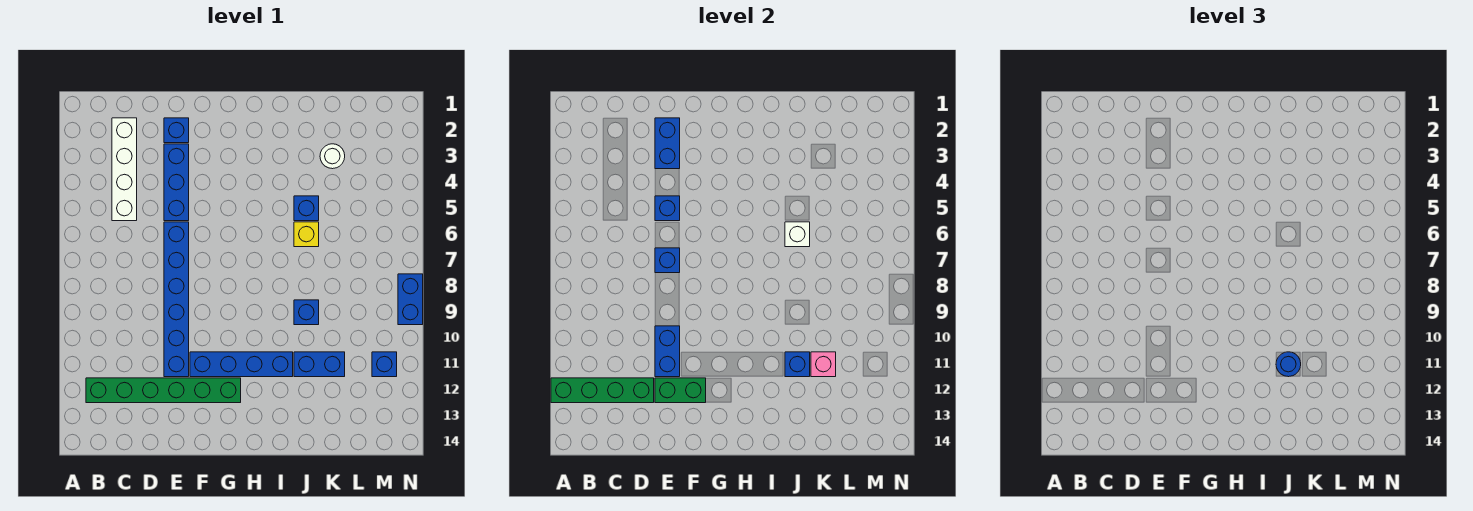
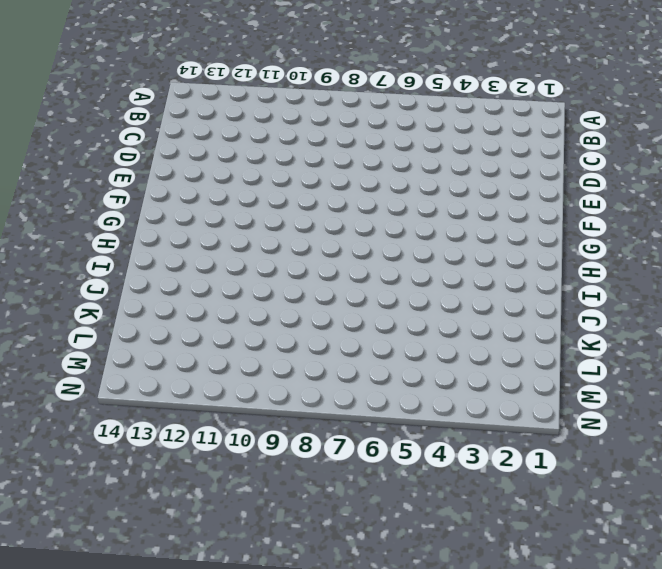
none -> green 1x6 brick [86,378,241,403]
none -> white 1x4 brick [112,118,137,221]
none -> blue 1x1 brick [164,118,189,143]

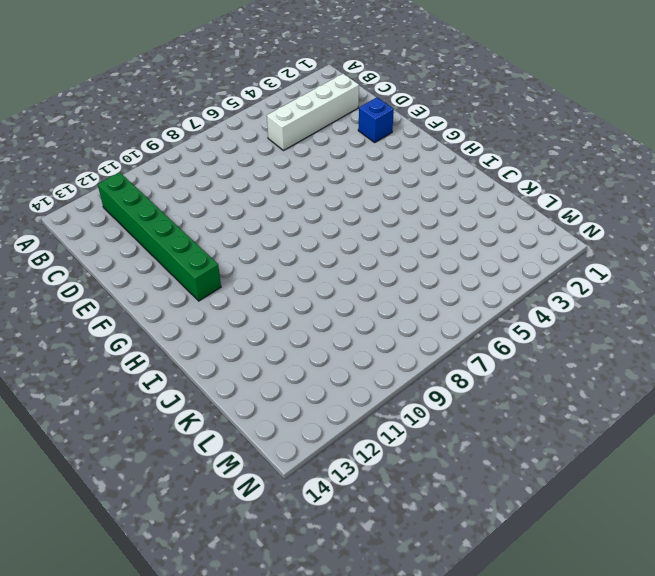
none -> blue 1x3 brick [164,144,189,221]
none -> blue 1x6 brick [164,222,189,377]
none -> blue 1x4 brick [190,352,293,377]

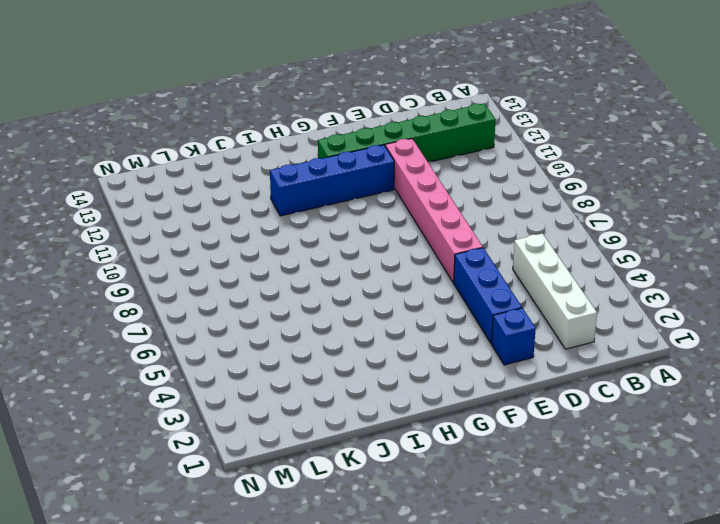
pink 1x6 brick [385,139,483,283] -> blue 1x6 brick [164,222,189,377]
none -> blue 1x1 brick [294,196,319,221]
none -> yellow 1x1 brick [294,222,319,247]
none -> blue 1x1 brick [294,300,319,325]

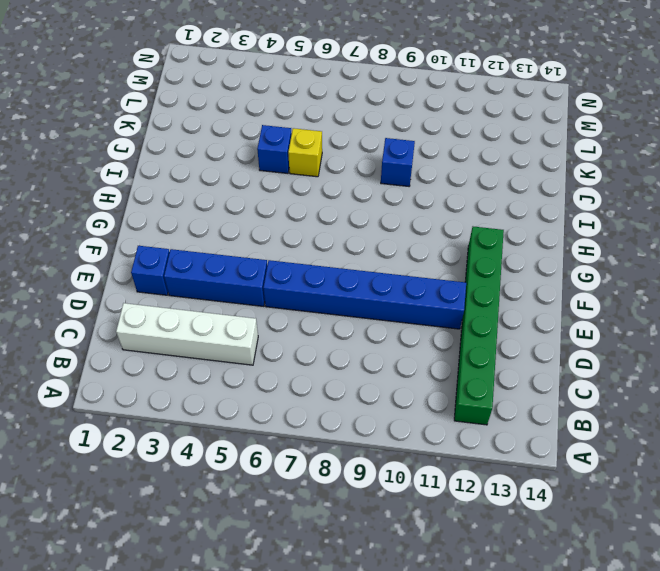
none -> blue 1x4 brick [190,352,293,377]
none -> blue 1x2 brick [294,352,345,377]
none -> white 1x1 round brick [320,144,345,169]

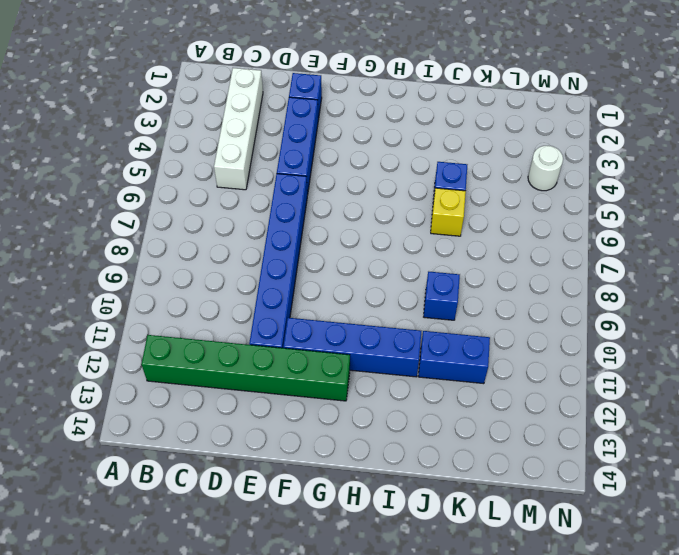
white 1x1 round brick [528,145,563,191] -> white 1x1 round brick moved to [320,144,345,169]
none -> blue 1x1 brick [372,352,397,377]
none -> blue 1x2 brick [398,274,423,325]
none -> green 1x4 brick [551,378,654,403]

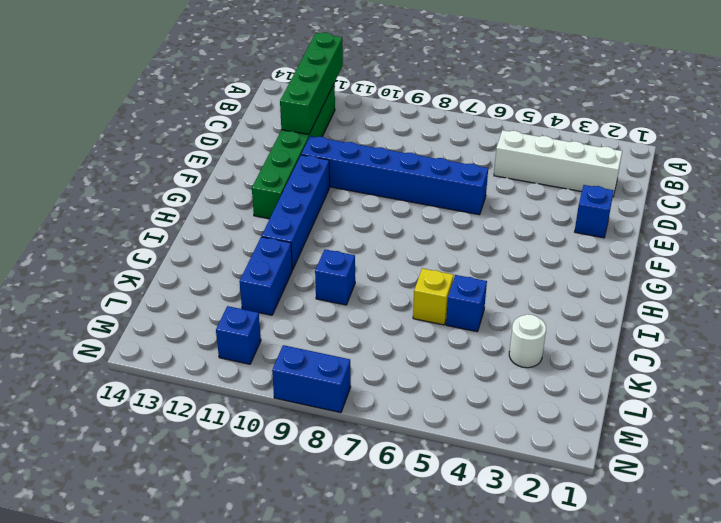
none -> blue 1x3 brick [164,144,189,221]
none -> blue 1x2 brick [655,118,680,169]
none -> blue 1x1 brick [655,196,680,221]

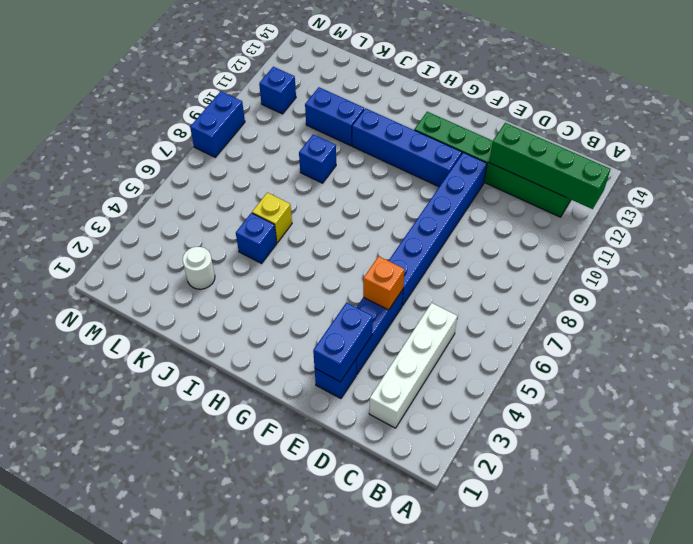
orange 1x1 brick [363,256,404,310] -> blue 1x1 brick [655,196,680,221]
none -> blue 1x1 brick [655,248,680,273]
none -> blue 1x2 brick [655,326,680,377]
none -> green 1x2 brick [655,378,706,403]

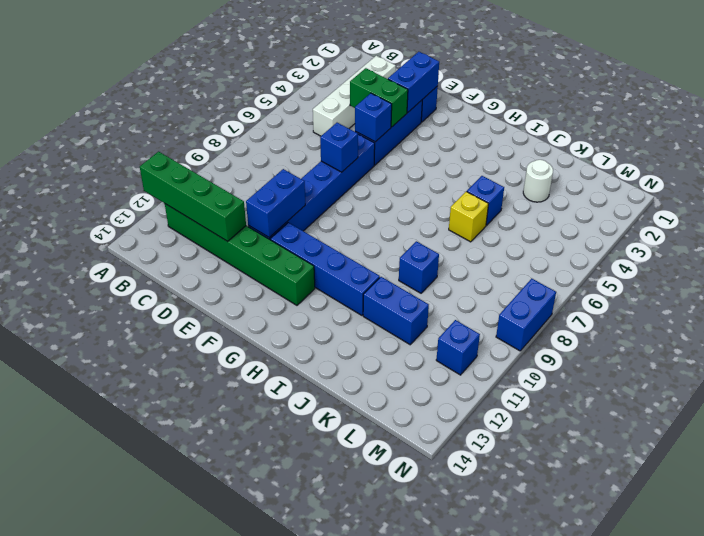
green 1x2 brick [350,68,408,127] -> green 1x2 brick moved to [655,378,706,403]
none -> white 1x1 brick [785,222,810,247]
none -> blue 1x1 brick [785,352,810,377]
none -> pink 1x1 brick [811,352,836,377]

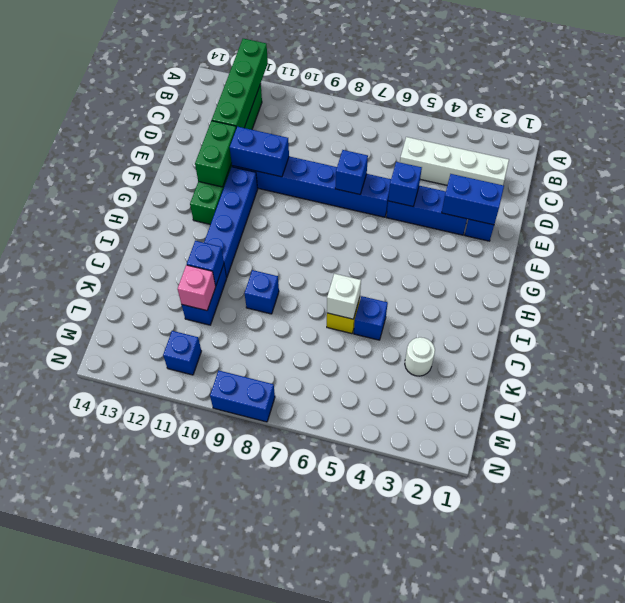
none -> blue 1x1 round brick [1276,352,1301,377]

